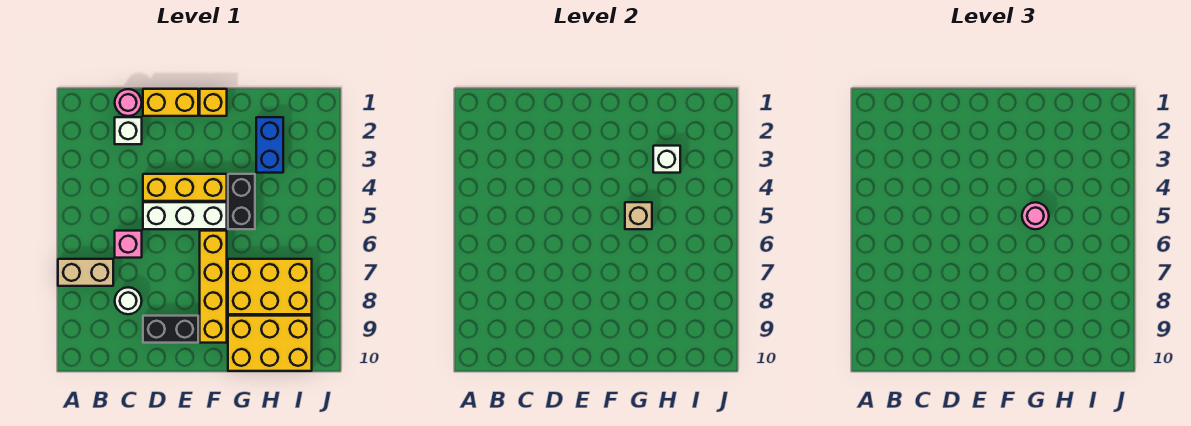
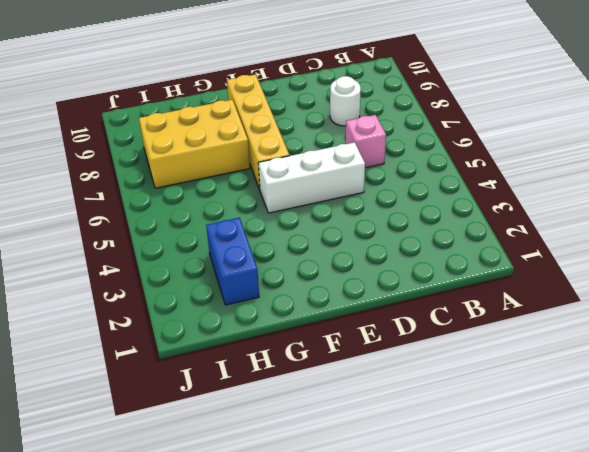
none -> tan 1x2 brick [58,259,113,286]
none -> pink 1x1 round brick [115,89,142,116]
none -> white 1x1 brick [115,117,142,144]

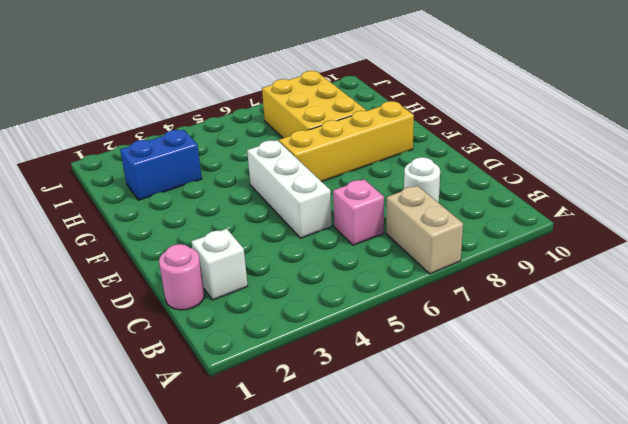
none -> yellow 1x2 brick [143,89,198,116]
none -> yellow 1x3 brick [143,174,227,201]
none -> black 1x2 brick [143,316,198,343]

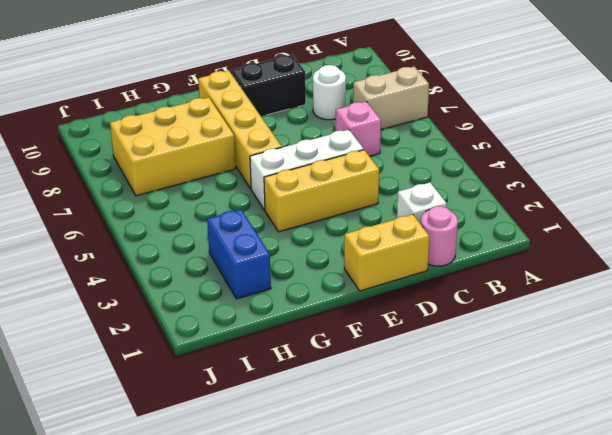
none -> yellow 1x1 brick [200,89,227,116]
none -> black 1x2 brick [228,174,255,229]
none -> yellow 2x3 brick [228,316,312,371]

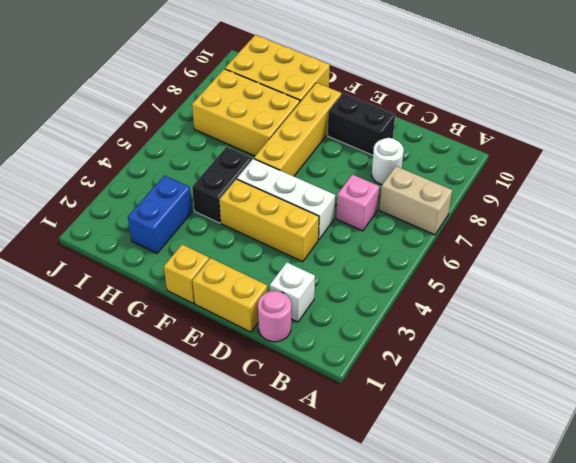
none -> tan 1x1 brick [625,202,652,229]
none -> white 1x1 brick [653,146,680,173]
none -> pink 1x1 round brick [1022,202,1049,229]

